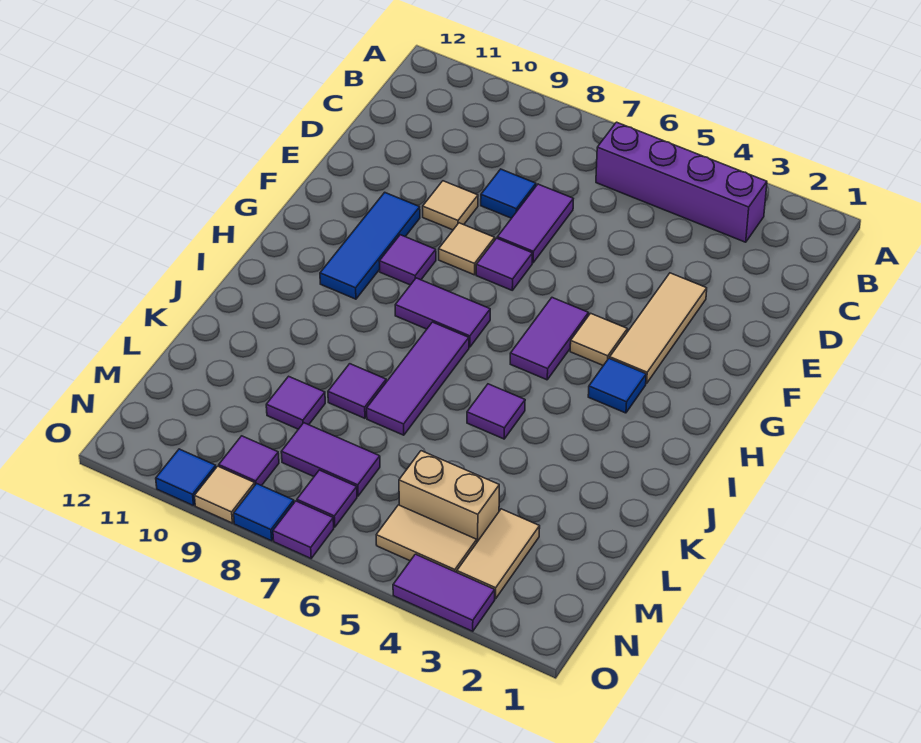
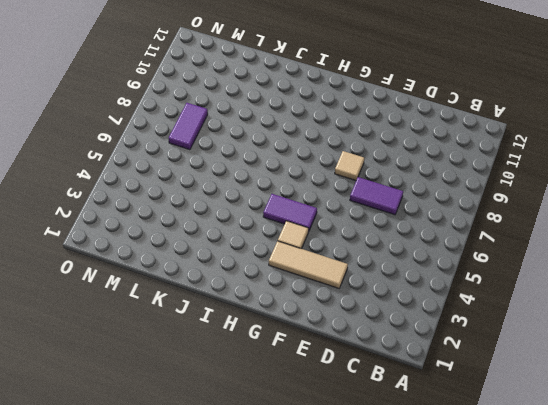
none -> purple 1x4 brick [596,122,767,242]
none -> blue 1x1 tile [481,169,536,218]
none -> tan 1x1 tile [423,181,478,230]

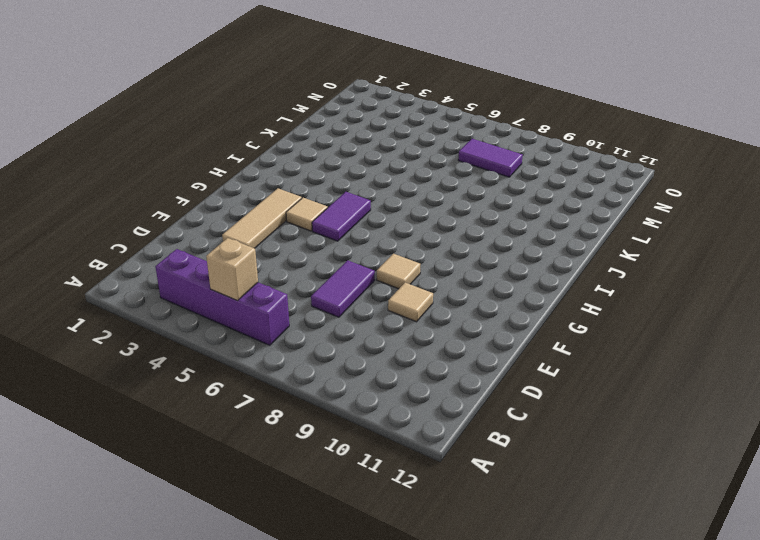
tan 1x1 brick [206,238,258,301] -> none
none -> blue 1x1 tile [481,169,536,218]
none -> purple 1x1 tile [476,238,533,290]
none -> blue 1x3 tile [320,192,420,299]

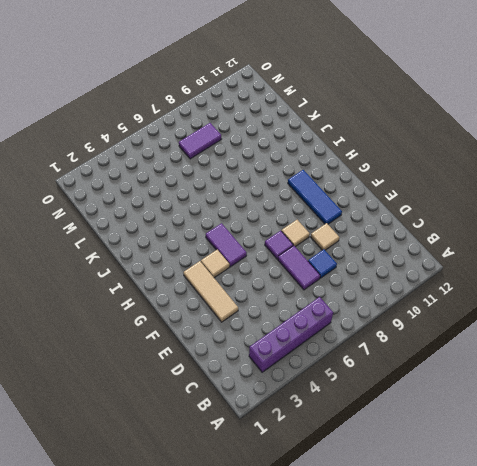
none -> purple 1x1 tile [379,235,436,285]
none -> blue 1x1 tile [588,358,646,413]
none -> purple 1x2 tile [395,278,490,347]

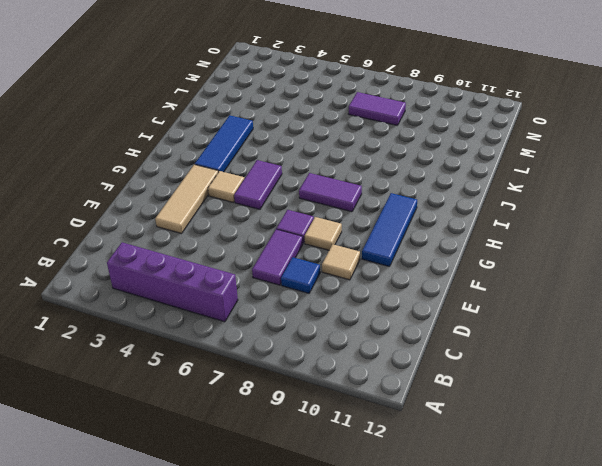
blue 1x3 tile [195,115,253,172] -> blue 1x1 tile [588,358,646,413]
none -> purple 1x1 tile [379,235,436,285]
none -> purple 1x3 tile [367,322,469,435]
none -> purple 1x1 tile [467,384,525,439]

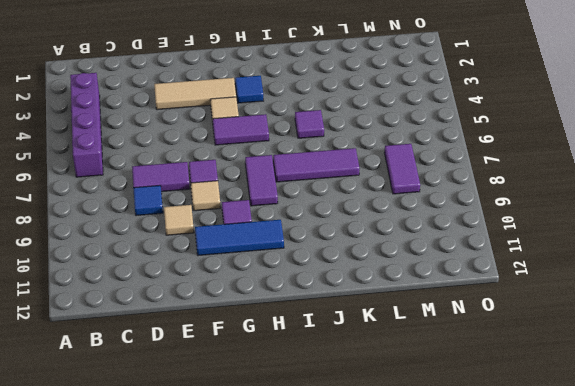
none -> purple 1x1 tile [328,364,386,418]
none -> purple 1x1 tile [266,376,325,429]
none -> tan 1x2 tile [457,509,540,599]

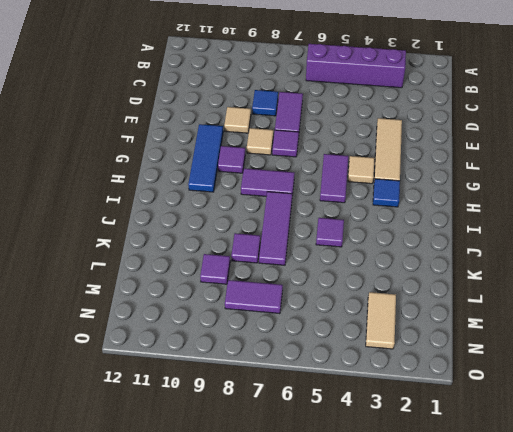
none -> tan 1x2 brick [399,451,499,542]
none -> tan 1x2 tile [376,505,477,572]
none -> purple 1x1 tile [297,470,357,527]

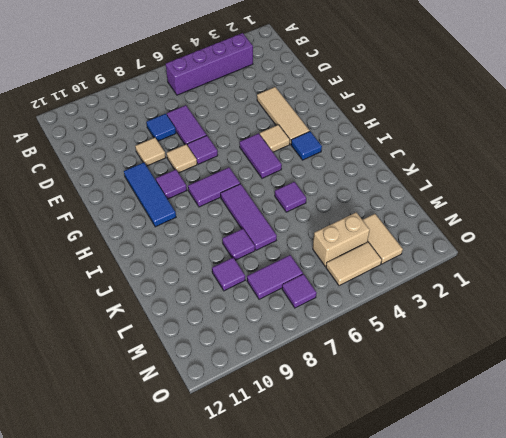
none -> purple 1x1 tile [219,436,279,486]
none -> purple 1x2 tile [393,554,495,631]
none -> purple 1x1 tile [273,501,334,558]

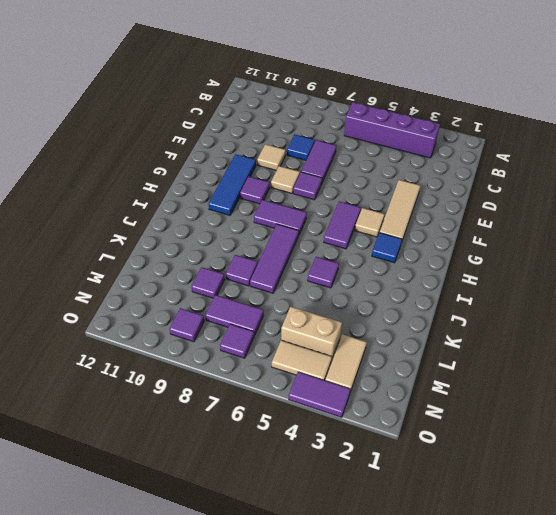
none -> purple 1x1 tile [273,501,334,558]
none -> blue 1x1 tile [234,484,294,541]
none -> tan 1x1 tile [195,466,255,523]

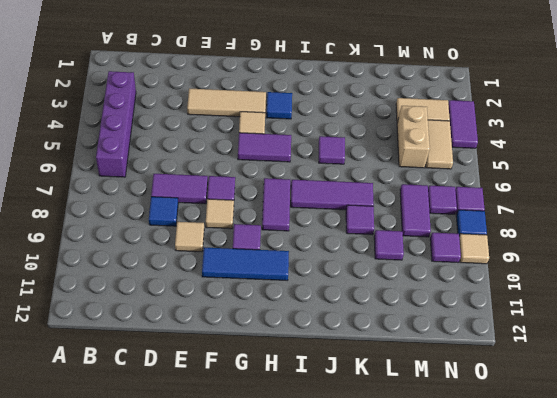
none -> blue 1x1 tile [156,449,216,506]

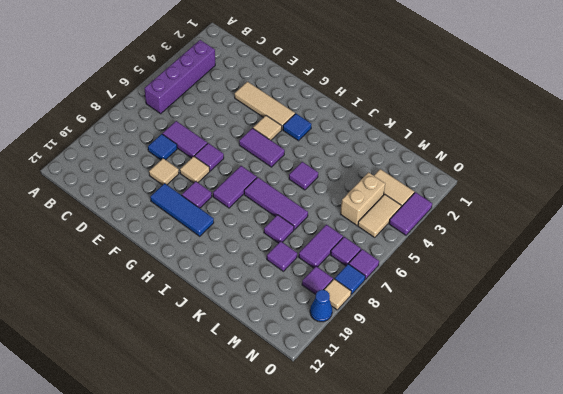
blue 1x1 cone [310,290,332,322] -> blue 1x1 tile [156,449,216,506]

